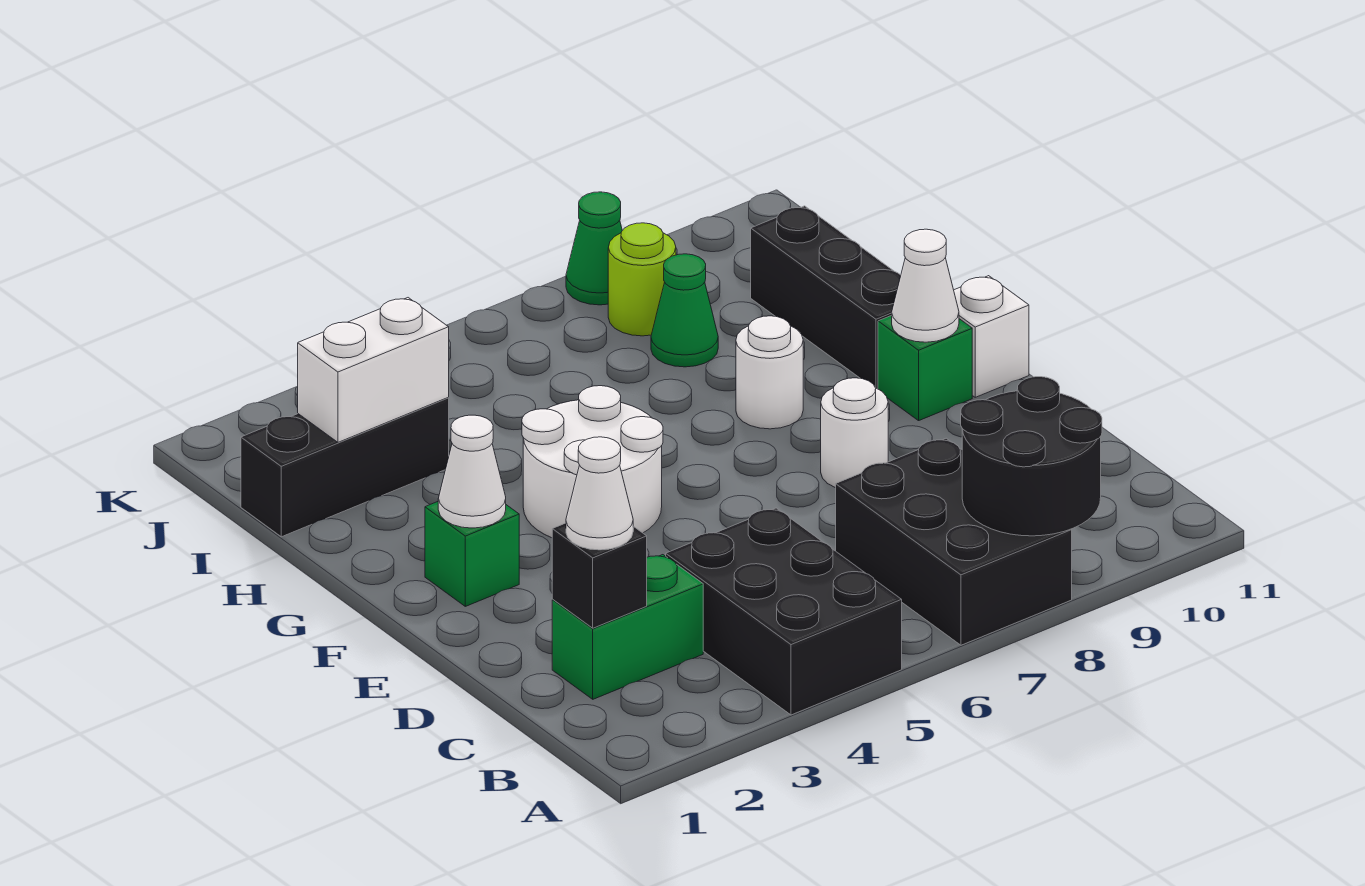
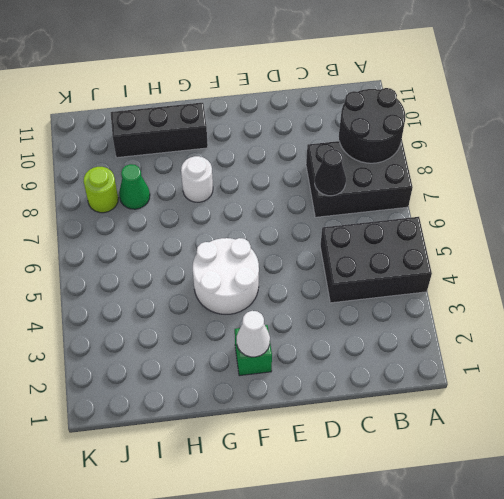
black 1x1 cone [315,149,346,196] -> none
none -> green 1x2 brick [552,555,703,699]
none -> white 1x1 round brick [821,378,888,488]
none -> green 1x1 brick [878,315,972,421]

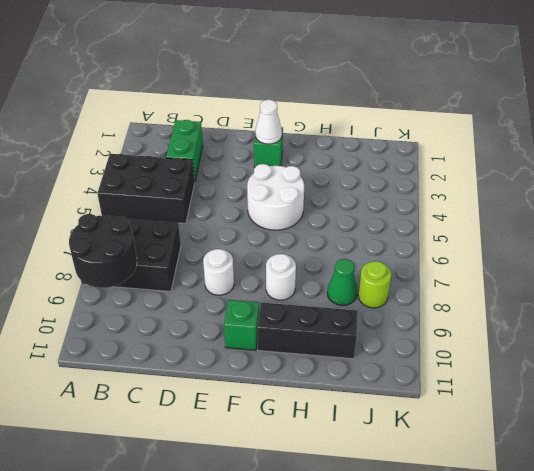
none -> white 1x1 brick [954,276,1029,397]
none -> black 1x3 brick [241,398,449,537]
none -> green 1x1 cone [566,192,622,305]

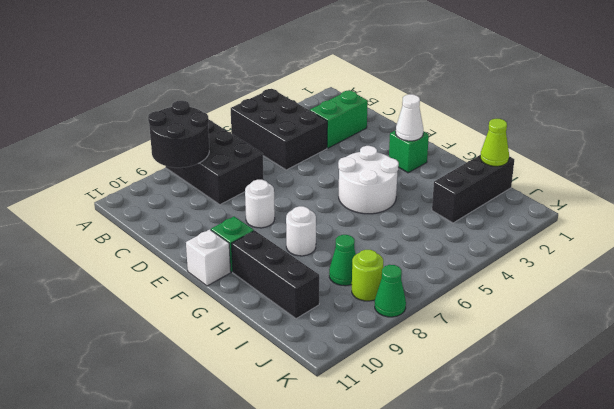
lime 1x1 cone [480,119,509,166] -> none
none -> black 1x1 brick [552,523,647,628]
none -> white 1x1 cone [892,229,959,342]
none -> white 1x2 brick [298,298,449,442]

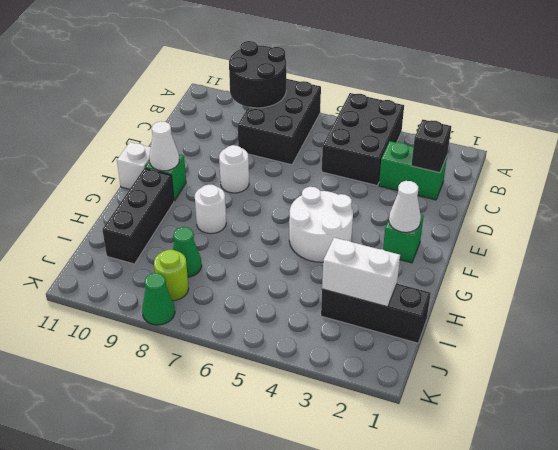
none -> white 1x1 cone [566,437,633,550]

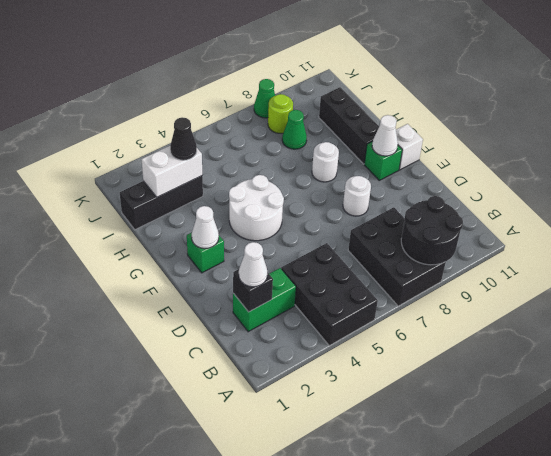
black 1x1 cone [170,117,197,160] -> none

